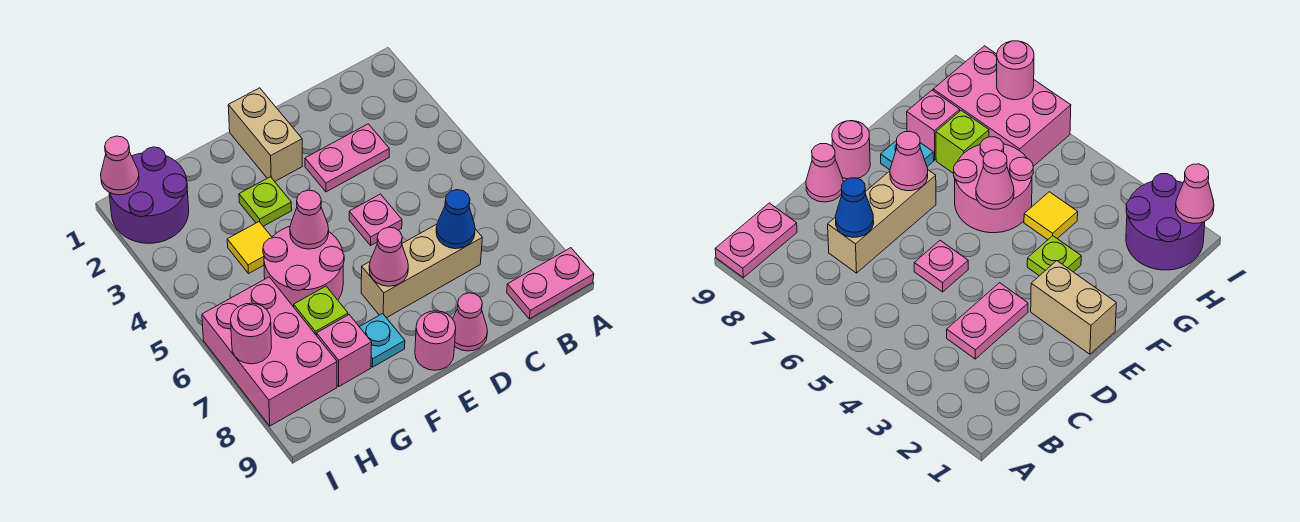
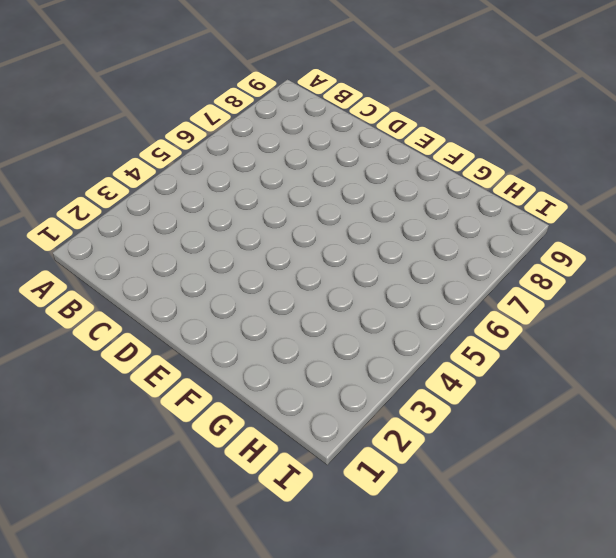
none -> pink 1x2 plate [507,248,594,319]
none -> pink 1x2 plate [305,124,389,192]
none -> tan 1x3 brick [361,224,482,318]

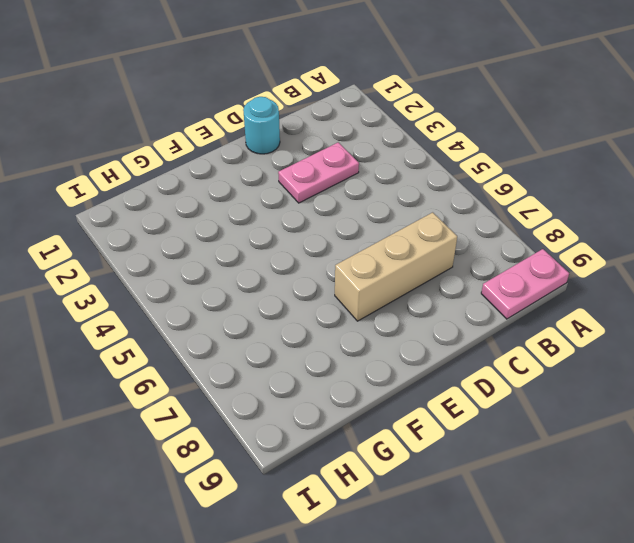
cyan 1x1 round brick [243,97,280,154] -> none
none -> pink 1x1 plate [349,194,402,245]
none -> pink 1x1 cone [452,293,487,351]
none -> tan 1x2 brick [228,88,302,181]

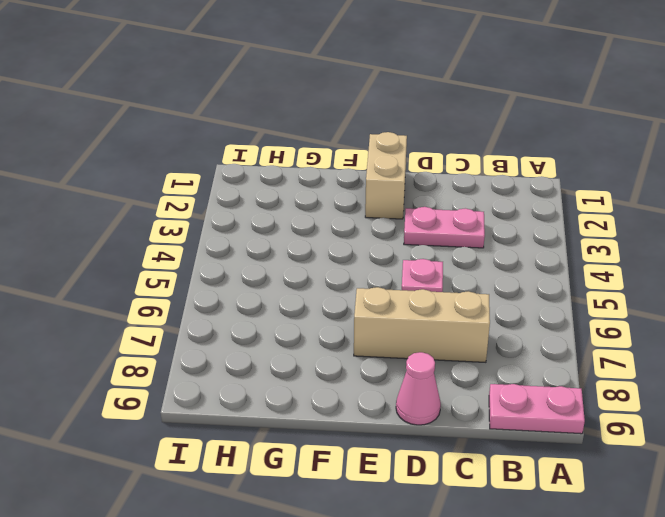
none -> pink 1x1 round brick [415,311,456,370]
none -> lime 1x1 plate [239,177,292,226]
none -> pink 2x2 round brick [263,227,344,307]

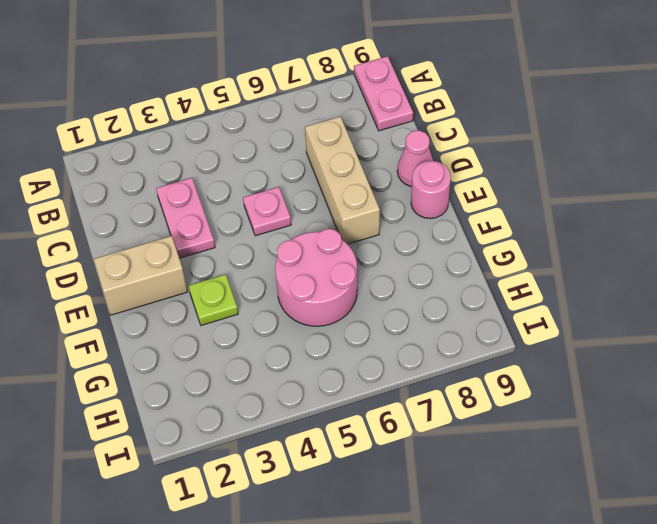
none -> cyan 1x1 plate [360,314,405,367]
none -> yellow 1x1 tile [227,222,272,274]
none -> lime 1x1 brick [294,286,348,336]

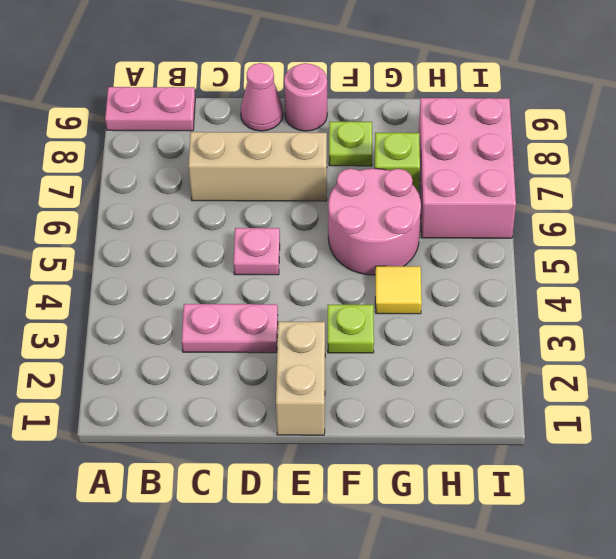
lime 1x1 plate [329,121,372,166] -> cyan 1x1 plate [360,314,405,367]
none -> pink 1x1 brick [317,315,372,386]
none -> purple 2x2 round brick [109,147,189,243]
none -> blue 1x1 cone [436,190,475,249]

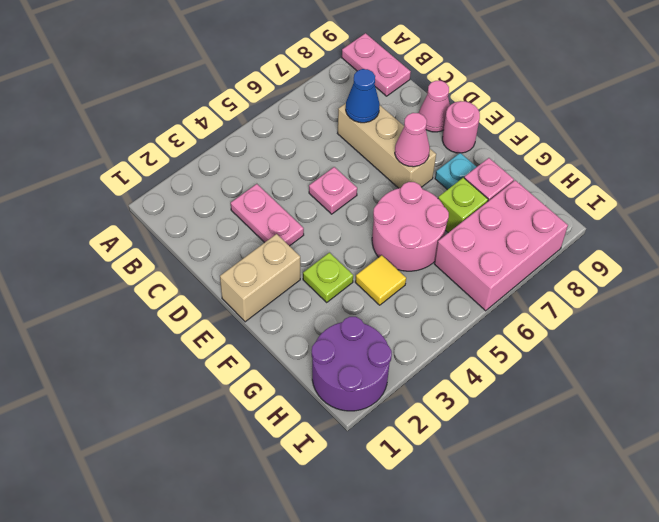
none -> pink 1x1 cone [290,190,329,249]
none -> pink 1x1 cone [101,136,139,195]
none -> pink 1x1 round brick [231,303,272,364]

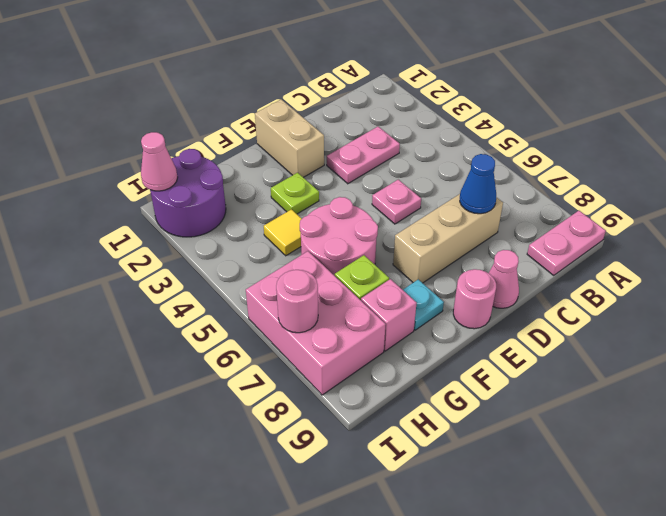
none -> pink 1x1 cone [369,227,408,286]
none -> pink 1x1 cone [290,190,329,249]

